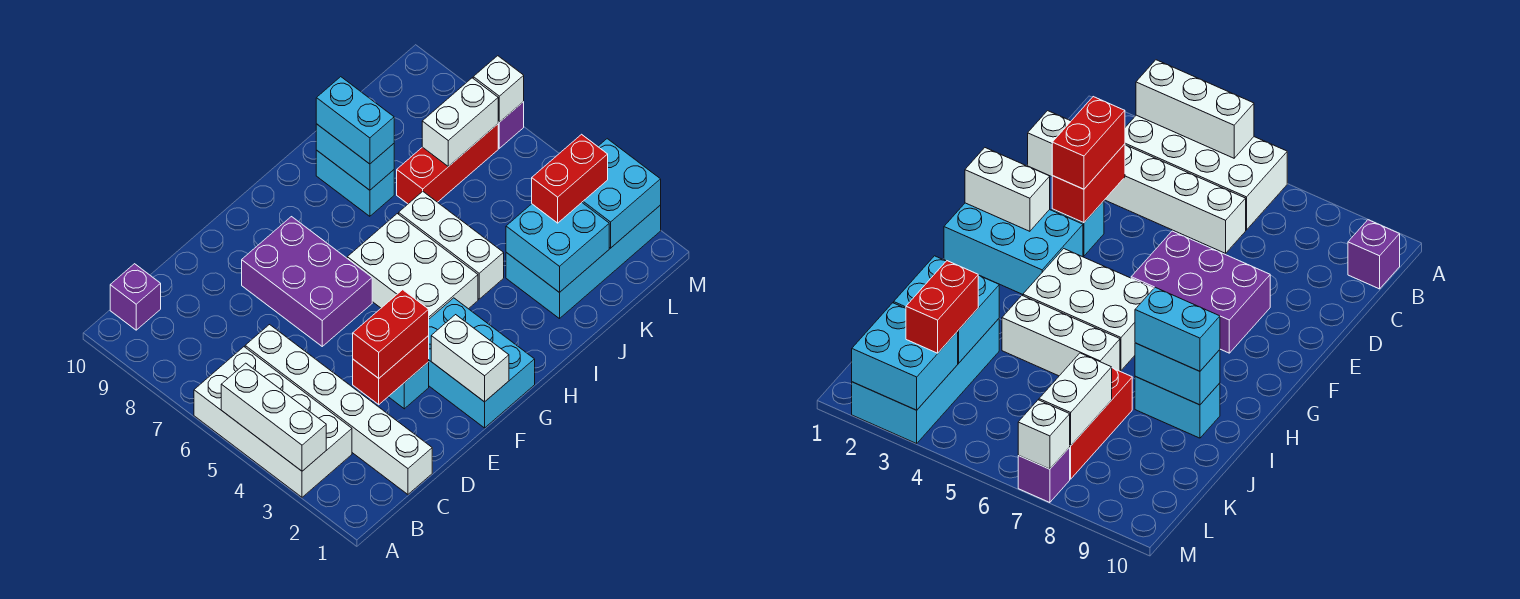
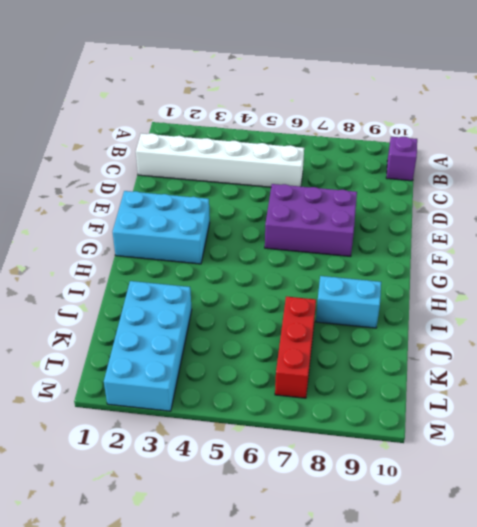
none -> white 2x4 brick [194,347,352,497]
none -> cyan 1x1 brick [388,362,429,409]
none -> white 2x3 brick [347,214,478,319]

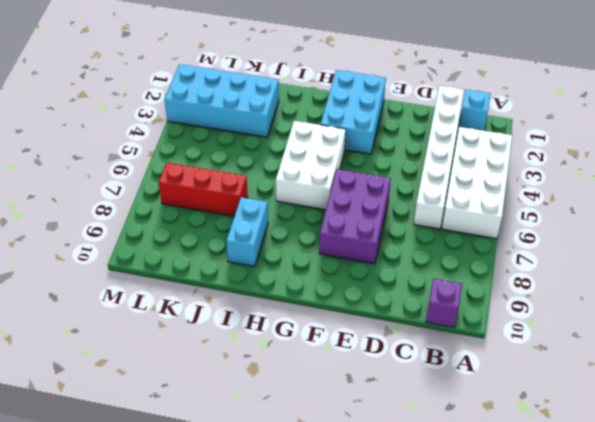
cyan 1x1 brick [459,90,490,131] -> cyan 1x1 brick moved to [388,362,429,409]
none -> white 1x3 brick [399,192,504,299]
none -> purple 1x1 brick [498,102,524,148]
none -> white 1x3 brick [221,363,326,471]

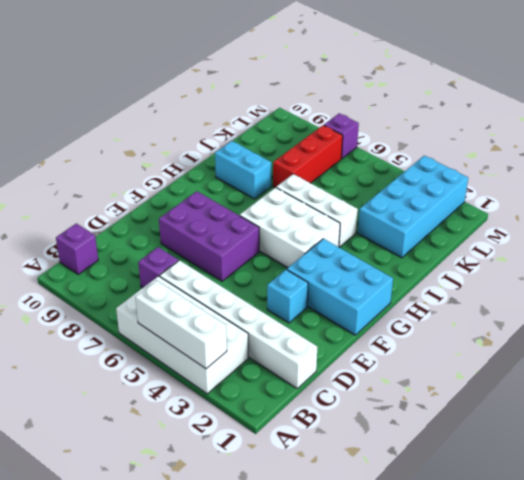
purple 1x1 brick [138,247,178,288] -> none
none -> red 1x2 brick [353,336,429,405]
none -> white 1x2 brick [431,315,509,402]
none -> cyan 1x2 brick [316,124,394,190]

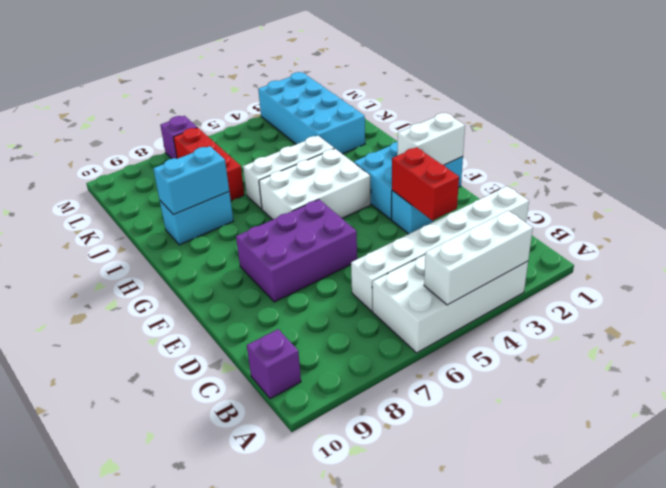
none -> cyan 2x2 brick [506,203,609,293]
none -> white 1x2 brick [422,78,498,167]
none -> cyan 2x2 brick [582,139,661,248]

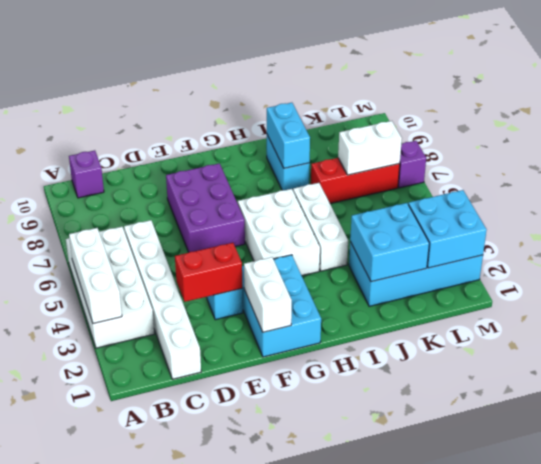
none -> white 1x1 brick [473,56,524,122]
none -> red 1x2 brick [353,290,429,378]
none -> cyan 1x2 brick [316,77,394,164]

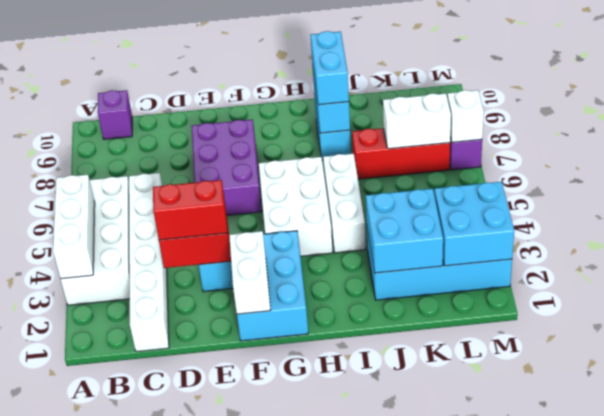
none -> red 1x2 brick [532,134,608,223]

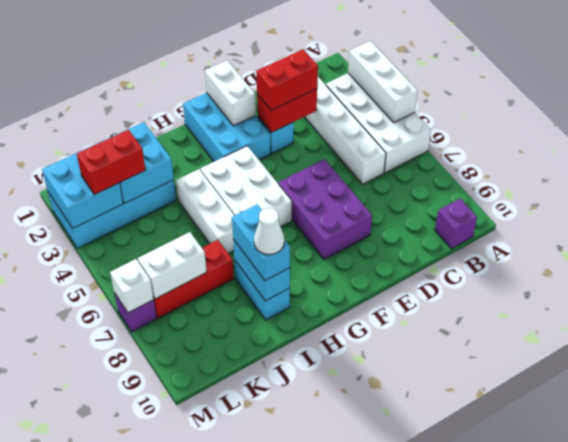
white 1x1 cone [254,208,284,255] -> none

